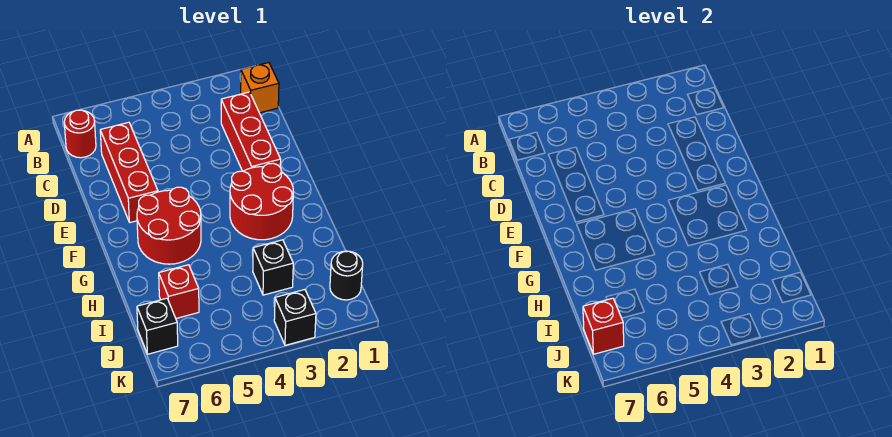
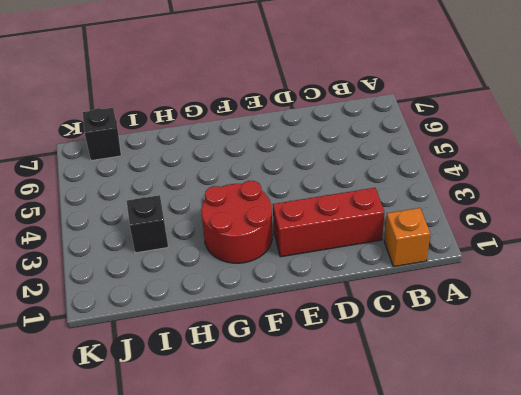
none -> red 1x1 round brick [64,110,96,158]
none -> red 1x3 brick [100,122,158,222]
none -> red 2x2 round brick [137,187,201,264]

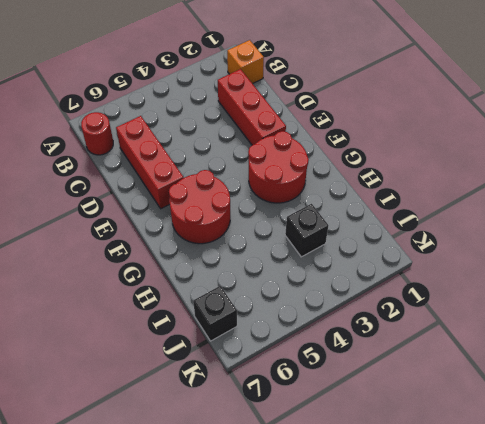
none -> red 1x1 brick [159,265,199,318]
none -> black 1x1 round brick [330,251,363,300]
none -> black 1x1 brick [274,290,316,345]

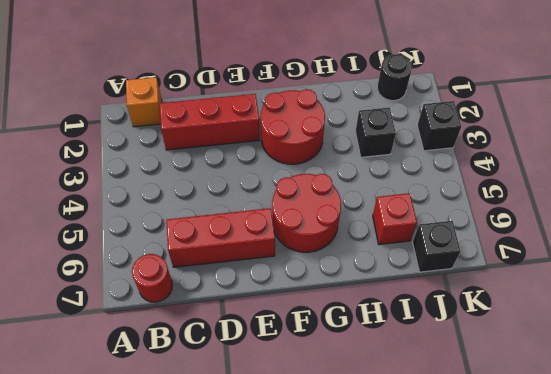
none -> red 1x1 brick [583,298,624,354]

